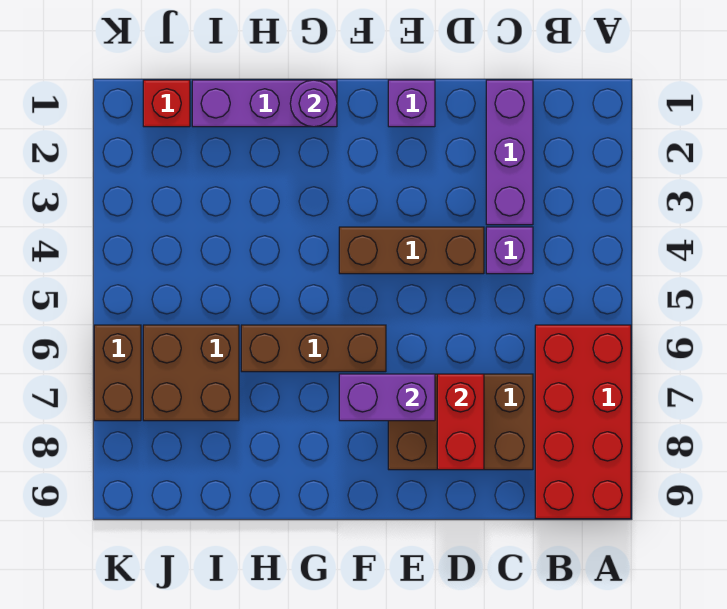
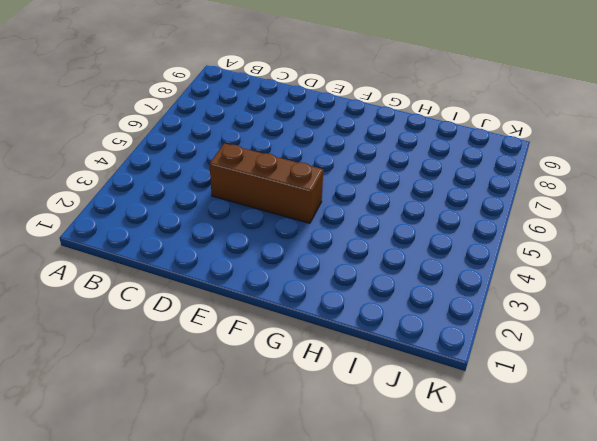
none -> red 2x4 brick [535,325,631,519]
none -> purple 1x3 brick [486,80,533,225]
none -> purple 1x1 brick [486,227,533,274]

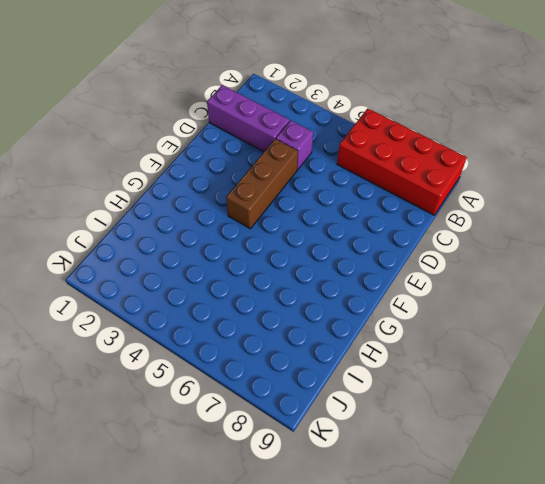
none -> brown 2x3 brick [388,374,533,470]
none -> purple 1x1 brick [388,80,435,127]
none -> brown 1x3 brick [241,325,386,372]

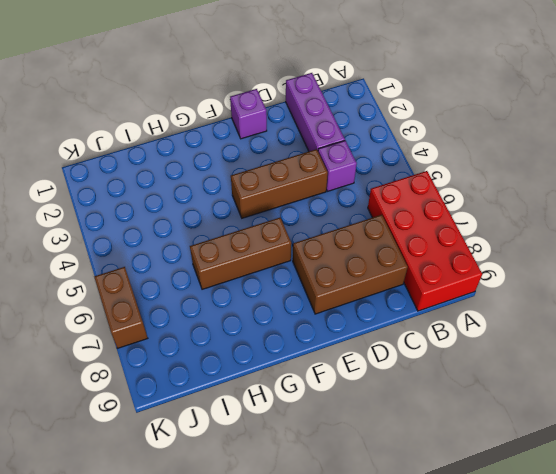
none -> purple 1x3 brick [192,80,337,127]
none -> brown 2x2 brick [143,325,239,421]
none -> red 1x1 brick [143,80,190,127]

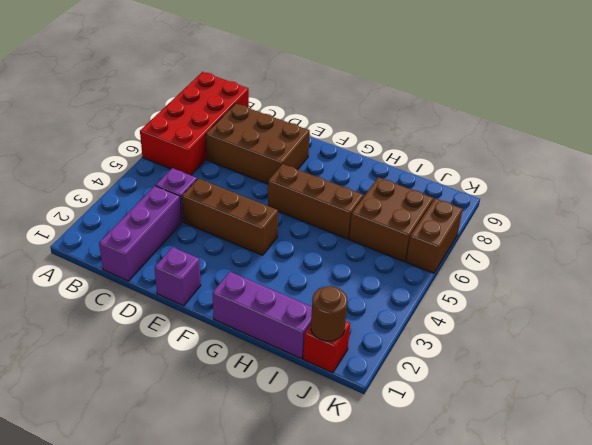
brown 1x1 round brick [311,286,347,341] -> none
none -> red 1x2 brick [437,374,484,470]
none -> purple 1x2 brick [339,374,435,421]
none -> purple 1x1 round brick [290,80,337,127]

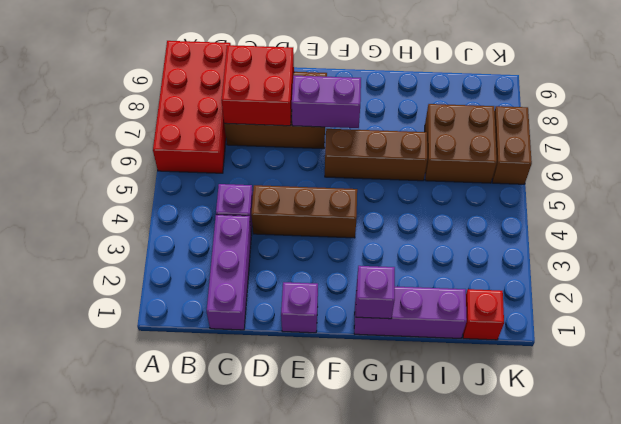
red 2x2 brick [221,45,294,126] -> red 1x2 brick [437,374,484,470]
purple 1x1 brick [356,266,395,319] -> purple 1x1 round brick [290,80,337,127]

